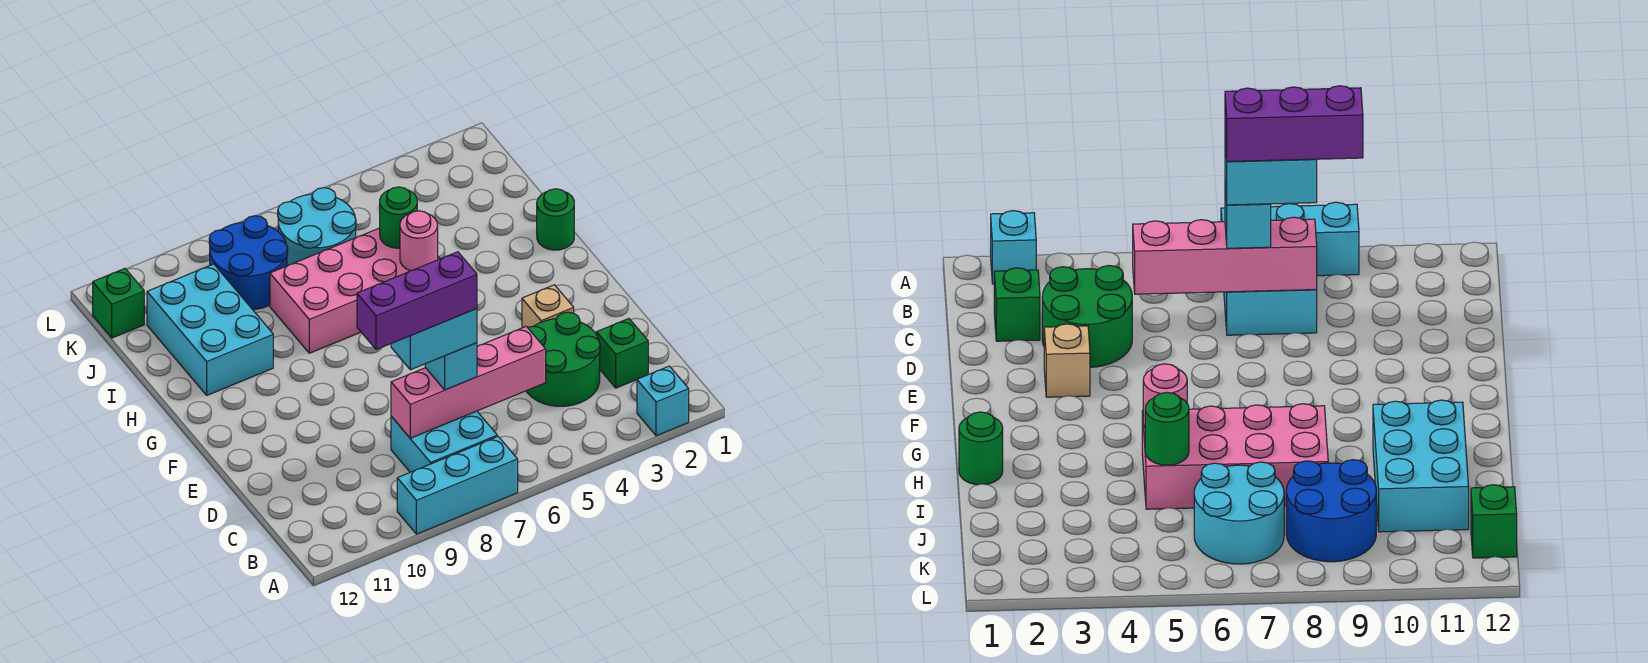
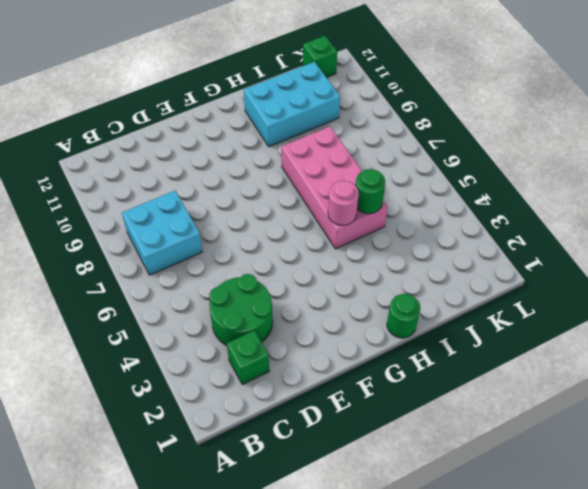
none -> cyan 1x1 brick [637,366,689,436]
none -> cyan 1x3 brick [397,436,518,534]
none -> tan 1x1 brick [522,285,574,328]

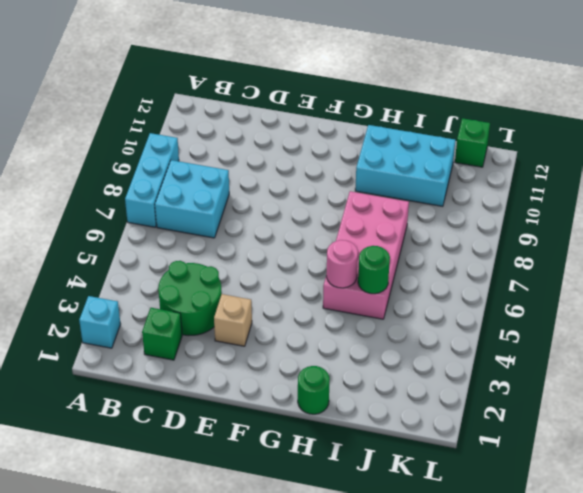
none -> cyan 2x2 round brick [278,188,356,266]
none -> blue 2x2 round brick [209,216,288,310]
none -> pink 1x4 brick [391,326,546,438]

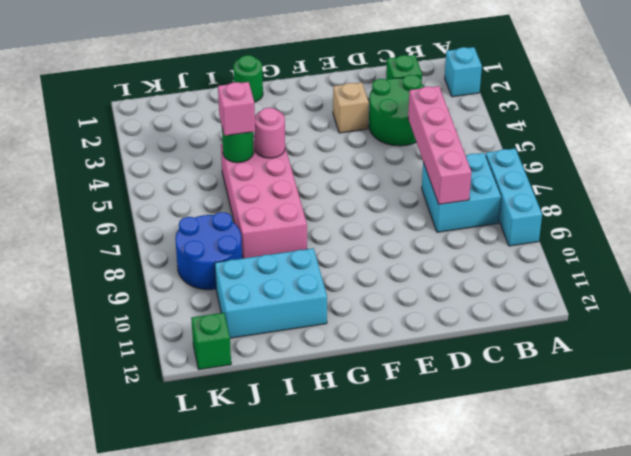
pink 1x1 brick [218,82,255,136] -> none
none -> cyan 2x2 round brick [278,188,356,266]
none -> cyan 1x1 brick [425,343,477,390]
none -> cyan 1x2 brick [391,309,477,370]

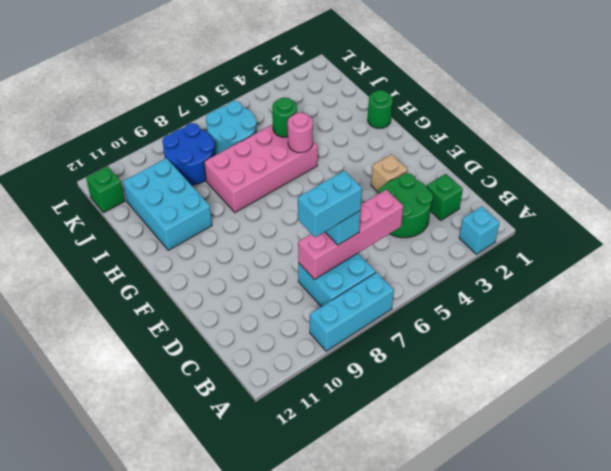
none -> purple 1x3 brick [357,252,477,350]

